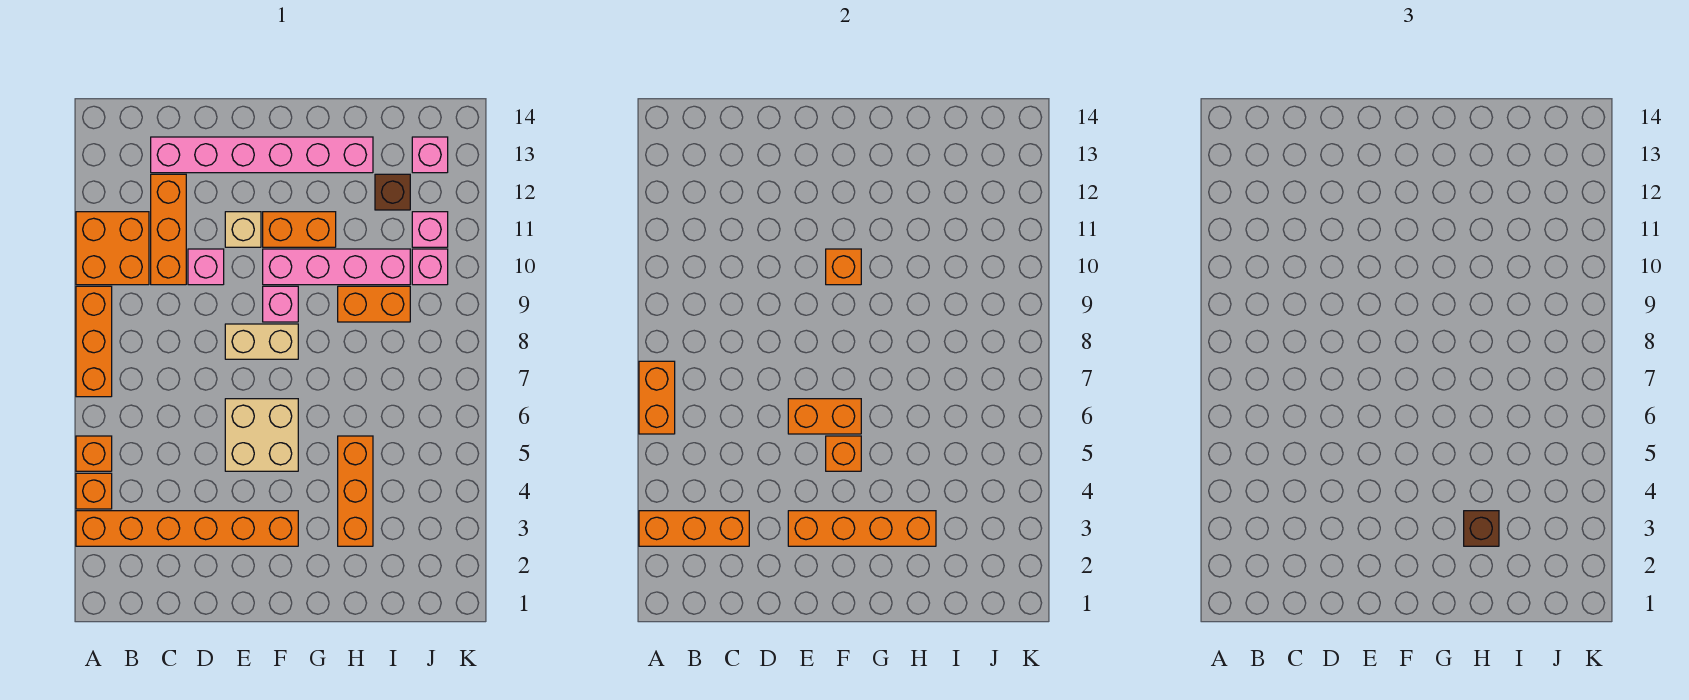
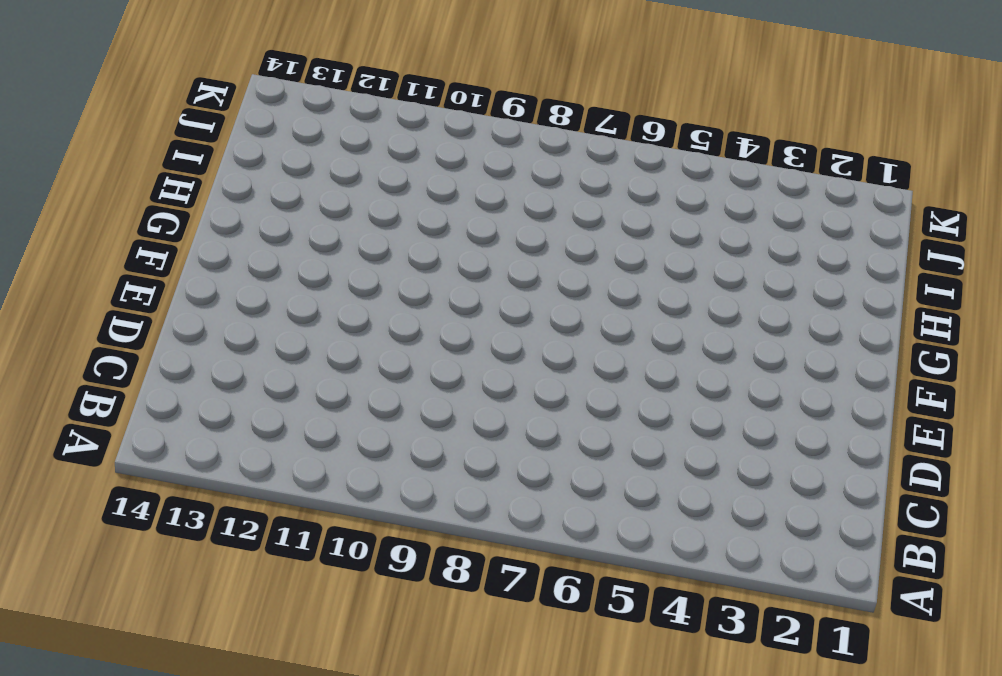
none -> orange 1x6 brick [76,511,298,546]
none -> orange 1x1 brick [76,473,112,509]
none -> orange 1x1 brick [76,436,112,471]

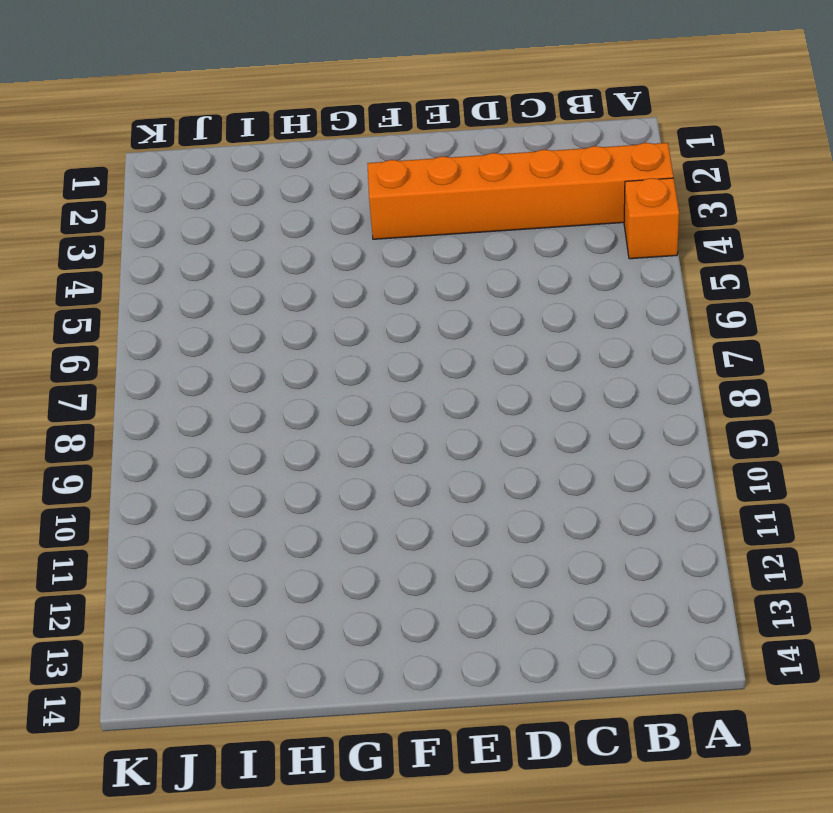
none -> orange 1x1 brick [76,436,112,471]
none -> orange 1x3 brick [76,286,112,397]
none -> orange 2x2 brick [76,212,149,285]

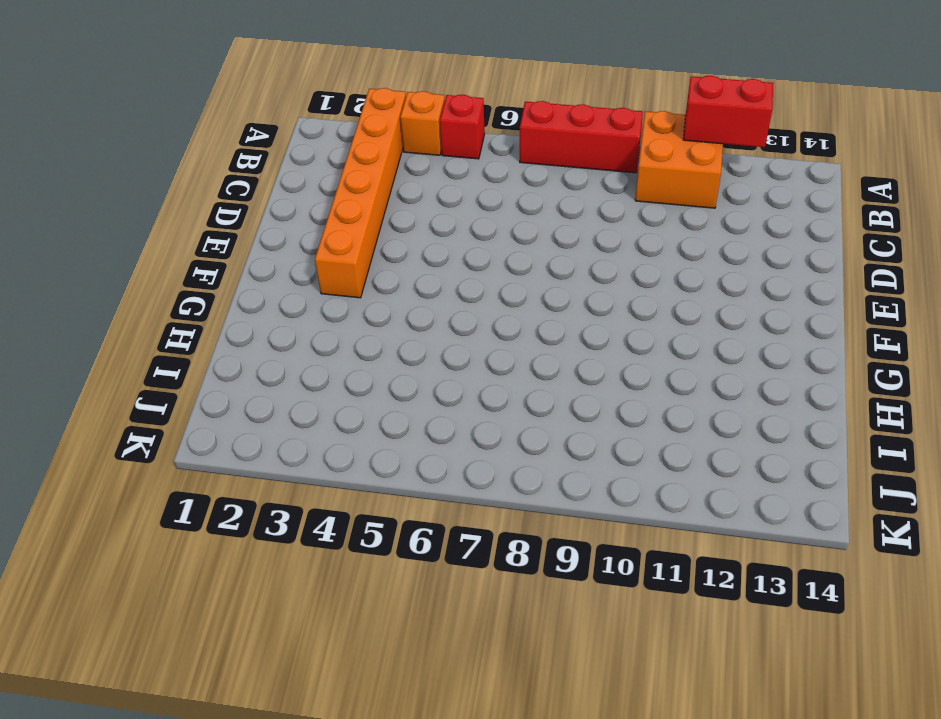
red 1x1 brick [440,95,485,159] -> orange 1x1 brick [76,436,112,471]
red 1x3 brick [520,101,643,173] -> orange 1x3 brick [76,286,112,397]
red 1x2 brick [683,76,773,147] -> none
none -> orange 1x3 brick [151,174,186,285]
none -> pink 1x6 brick [151,137,373,173]
none -> pink 1x1 brick [188,249,224,285]

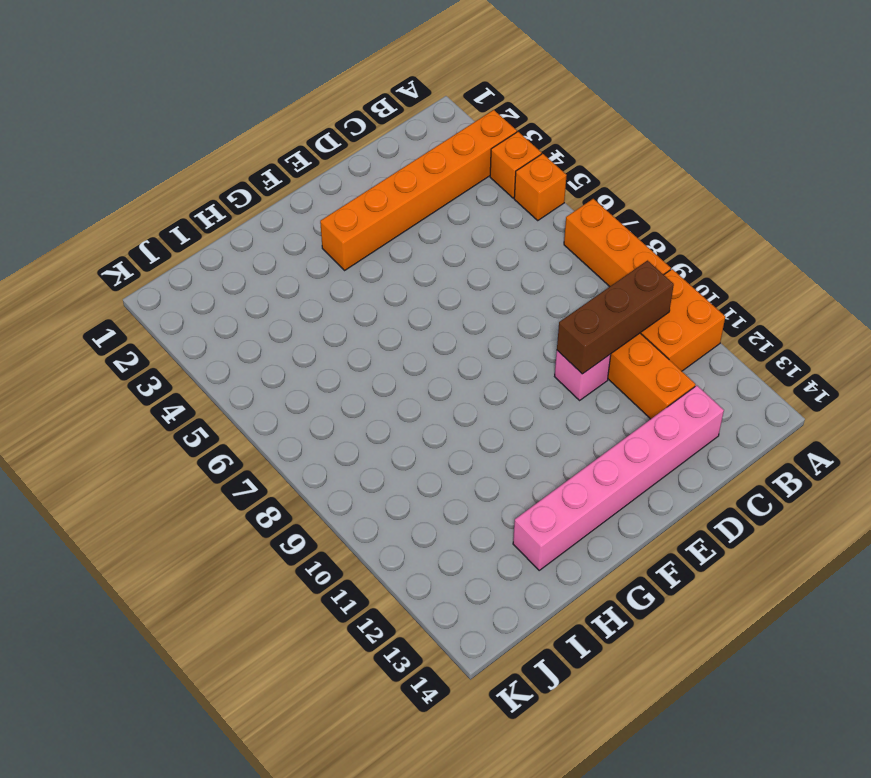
brown 1x3 brick [557,261,674,374] -> none
none -> tan 2x2 brick [225,399,298,471]
none -> tan 1x2 brick [225,324,298,359]
none -> tan 1x1 brick [225,212,261,247]

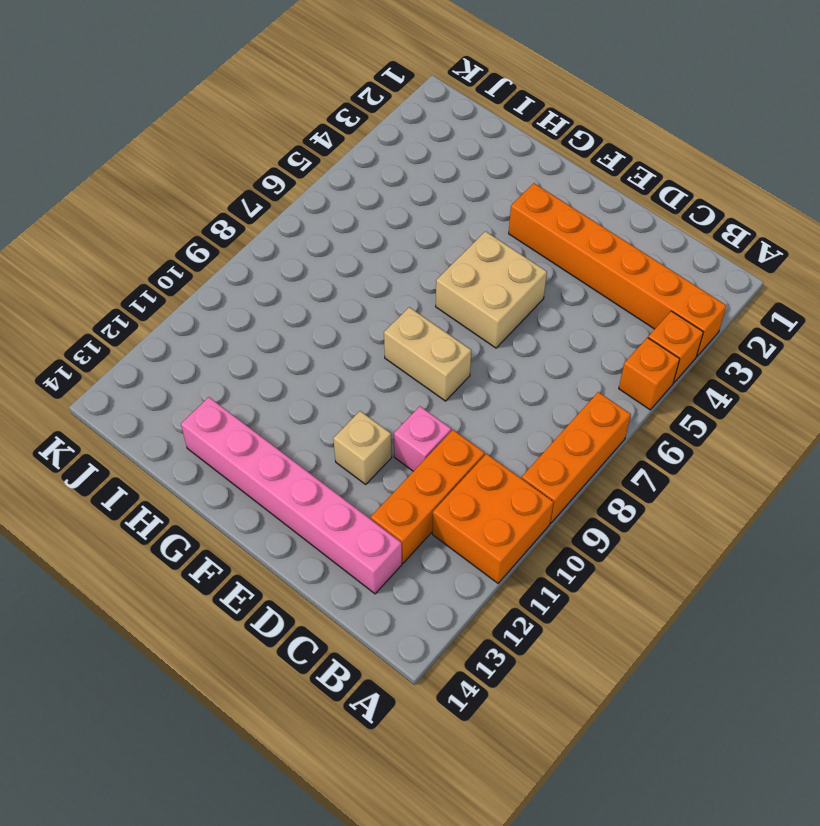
none -> pink 1x1 brick [263,286,298,322]
none -> pink 1x4 brick [263,249,410,285]
none -> orange 1x2 brick [263,212,336,247]

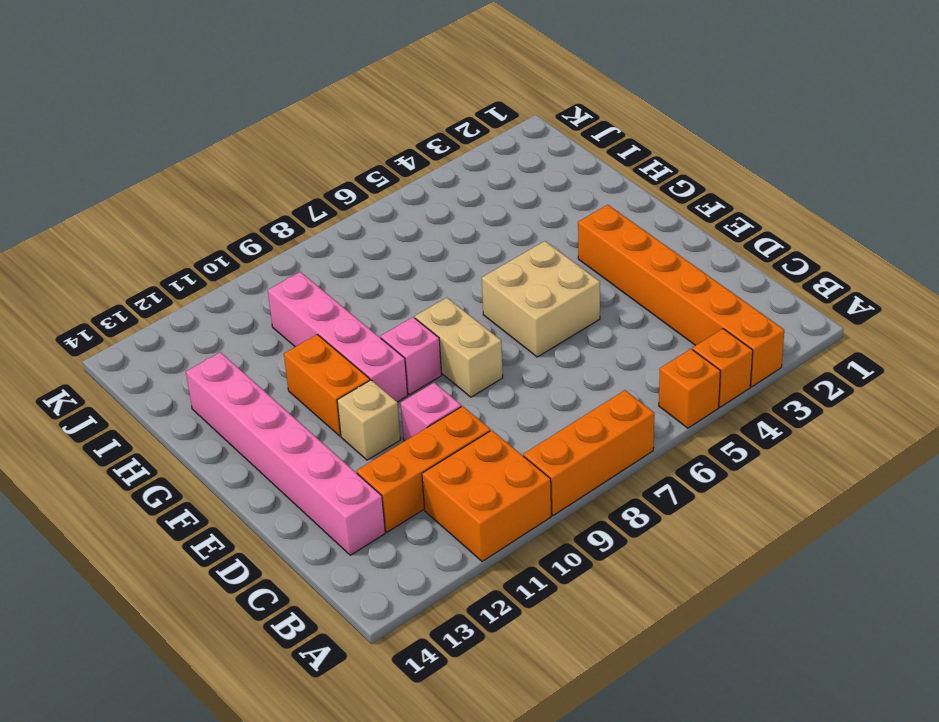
none -> orange 1x3 brick [338,436,373,546]
none -> orange 1x2 brick [338,286,410,322]
none -> brown 1x1 brick [375,174,410,210]

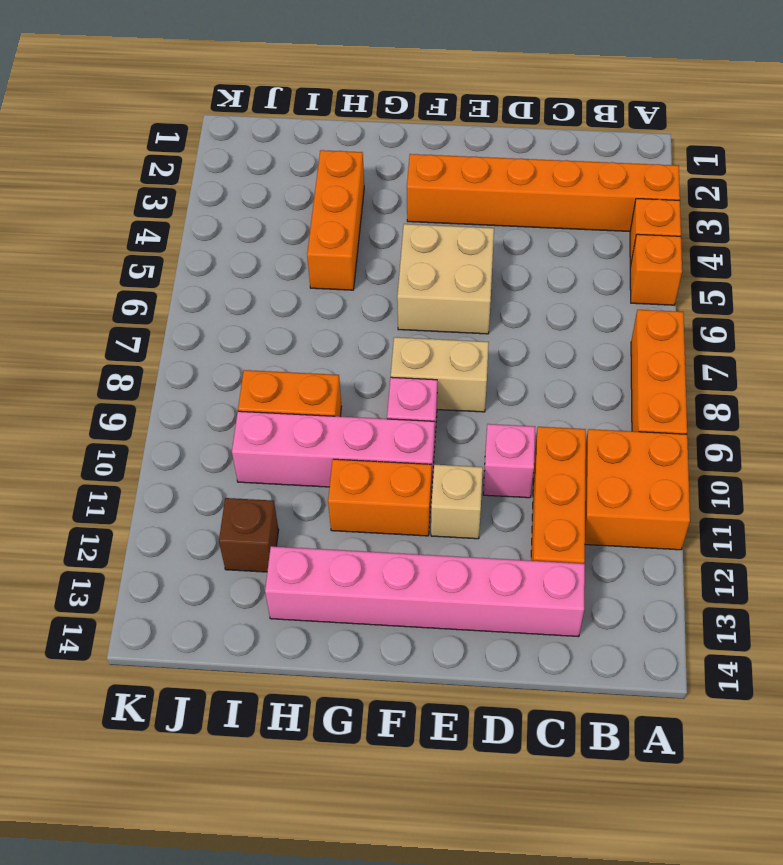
none -> pink 1x1 brick [412,249,448,285]
none -> pink 1x1 brick [412,212,448,247]
none -> pink 1x1 brick [412,137,448,173]

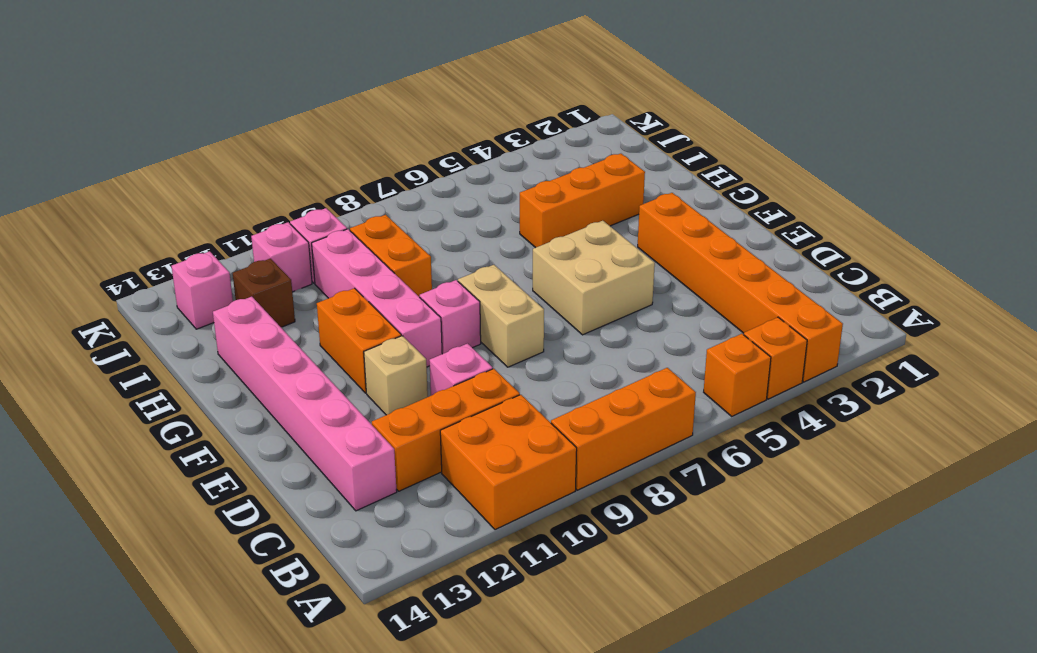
none -> orange 1x3 brick [639,511,749,546]
none -> orange 1x2 brick [639,361,675,434]
none -> orange 1x4 brick [788,511,936,546]

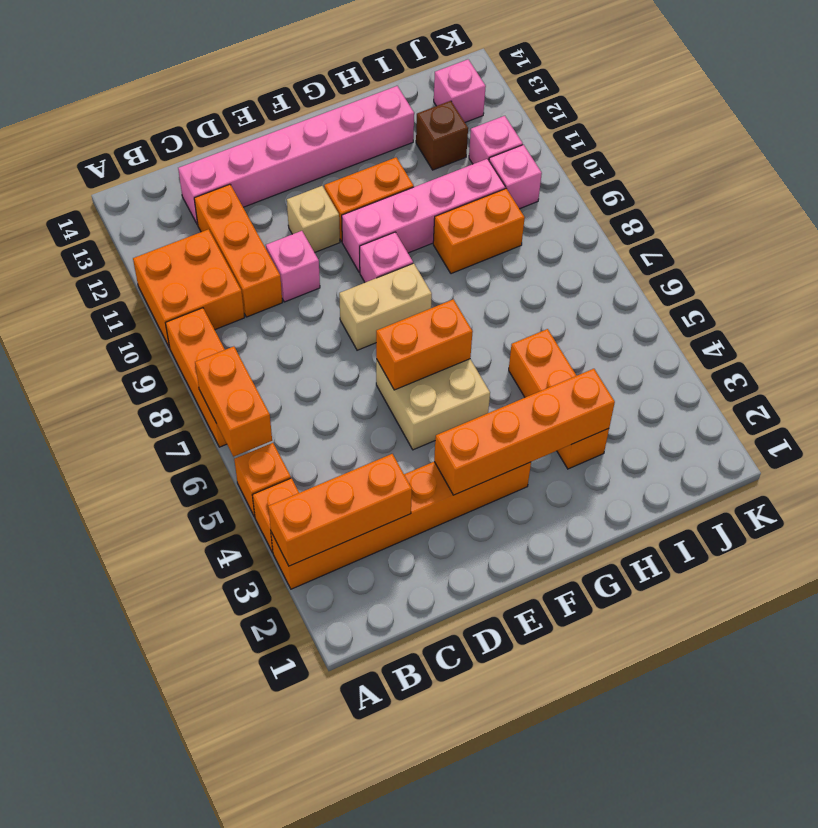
none -> orange 1x1 brick [826,436,861,471]
none -> orange 1x1 brick [826,249,861,285]
none -> brown 1x1 brick [1464,511,1499,546]

